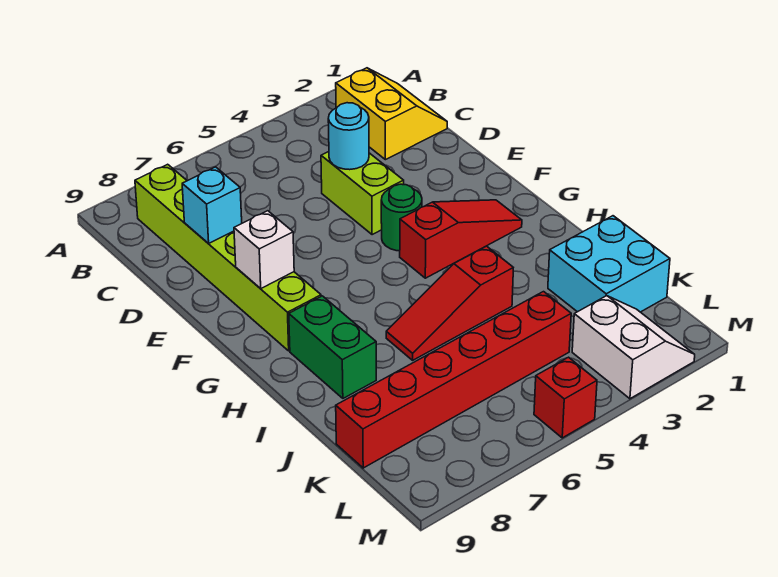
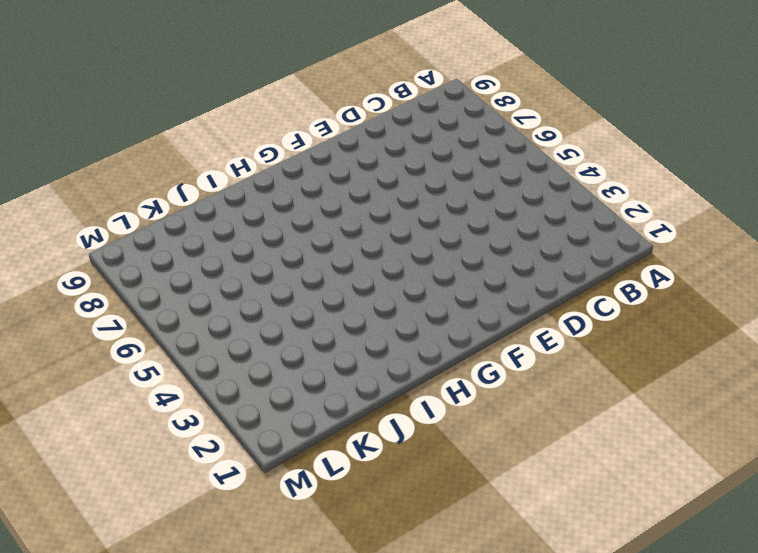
none -> yellow 2x2 slope [336,68,447,160]
none -> lime 1x6 brick [135,164,321,351]
none -> lime 1x2 brick [321,152,404,235]

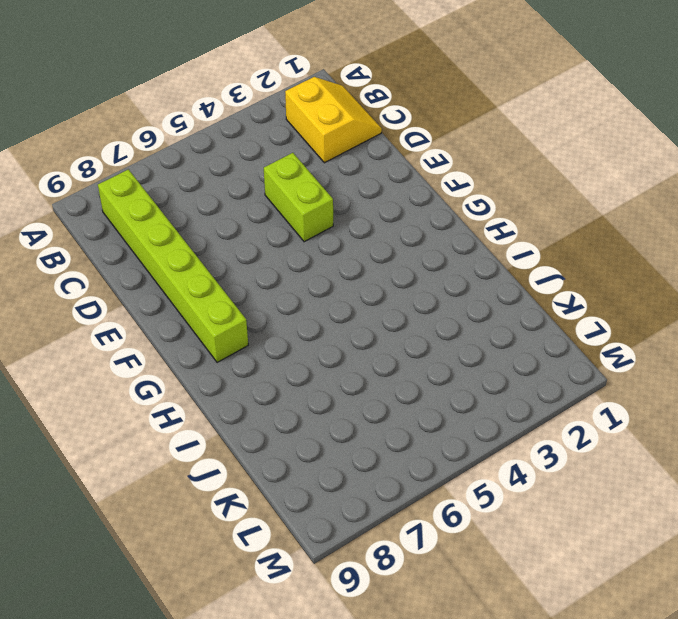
none -> green 1x1 round brick [381,184,422,251]
none -> red 1x3 slope [400,200,522,278]
none -> green 1x2 brick [289,296,376,398]

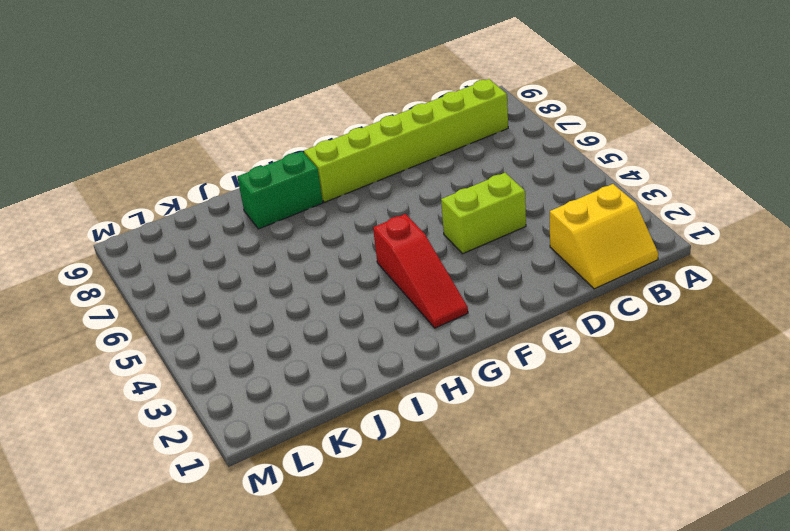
none -> green 1x1 round brick [381,184,422,251]
none -> red 1x3 slope [386,246,513,360]
none -> cyan 2x2 brick [548,216,670,312]

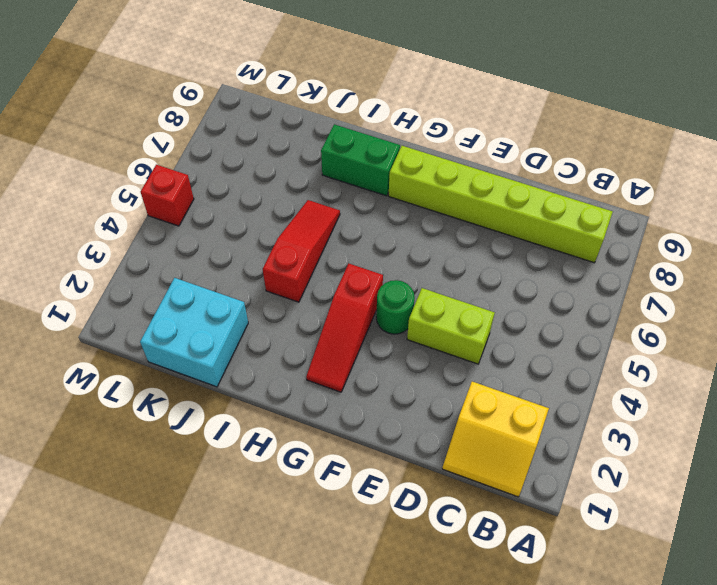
none -> red 1x6 brick [336,292,571,468]
none -> white 2x2 slope [572,296,695,399]
none -> cyan 1x1 round brick [328,103,369,170]

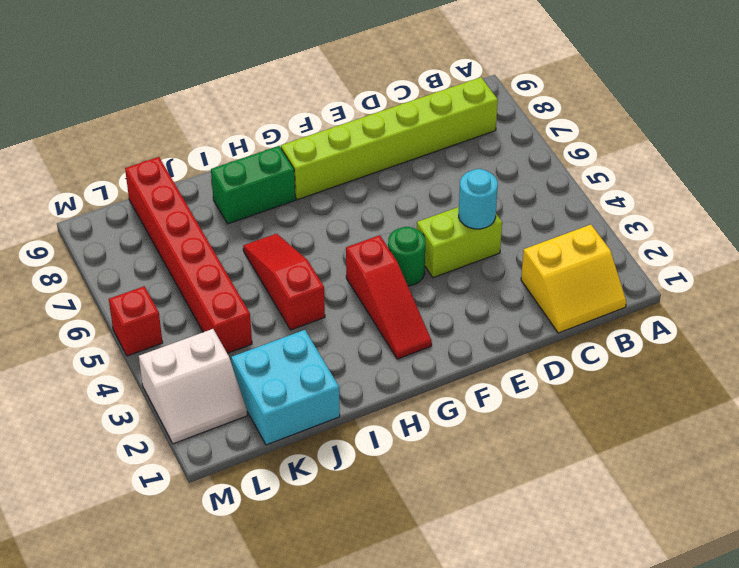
none -> cyan 1x1 brick [182,167,242,244]
none -> white 1x1 brick [234,211,294,289]

